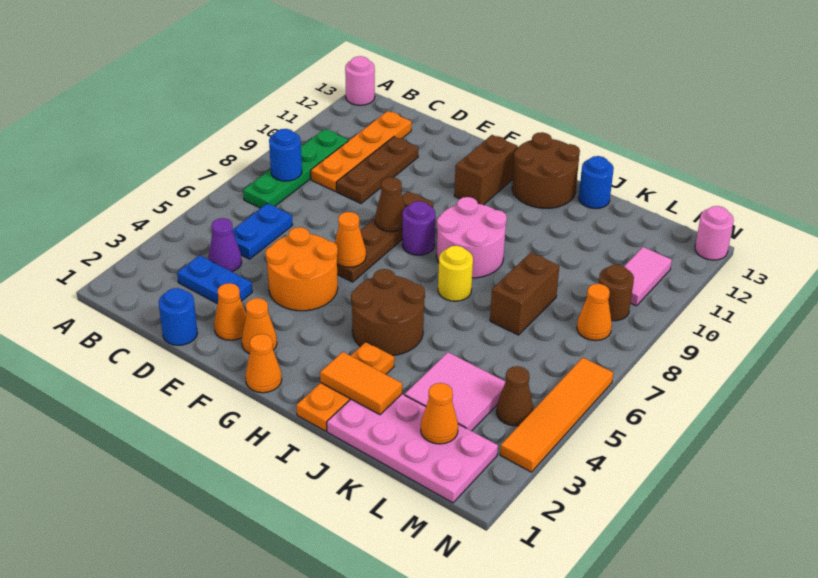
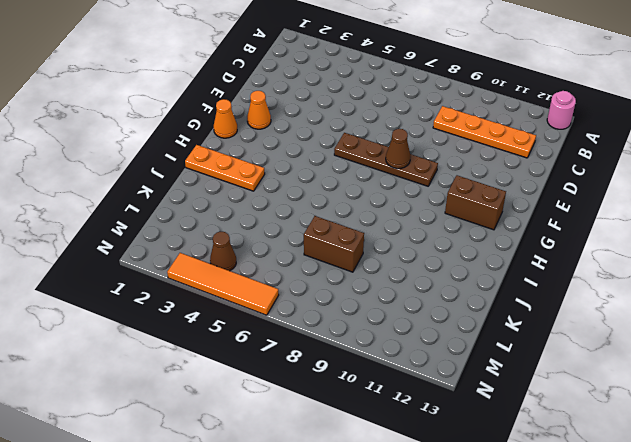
none -> green 1x4 plate [243,129,348,208]
none -> blue 1x2 plate [177,255,252,304]
none -> purple 1x1 cone [208,218,242,272]
none -> blue 1x2 plate [233,203,293,259]

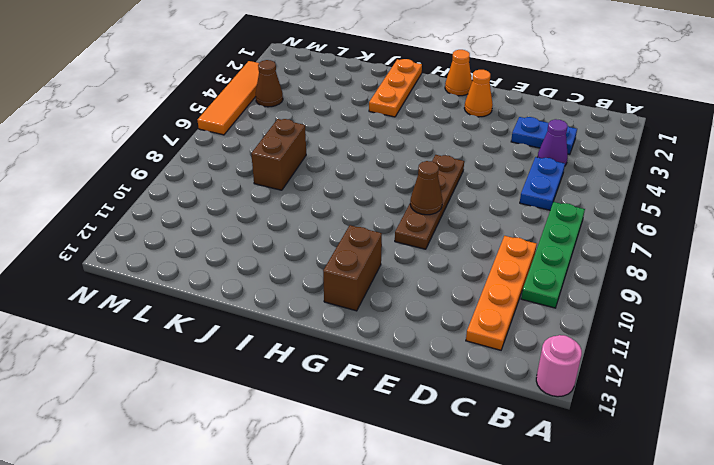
none -> blue 1x1 round brick [159,288,198,345]
none -> brown 1x3 plate [336,137,418,204]
none -> orange 1x1 cone [214,283,246,340]
none -> orange 2x2 round brick [266,227,338,311]

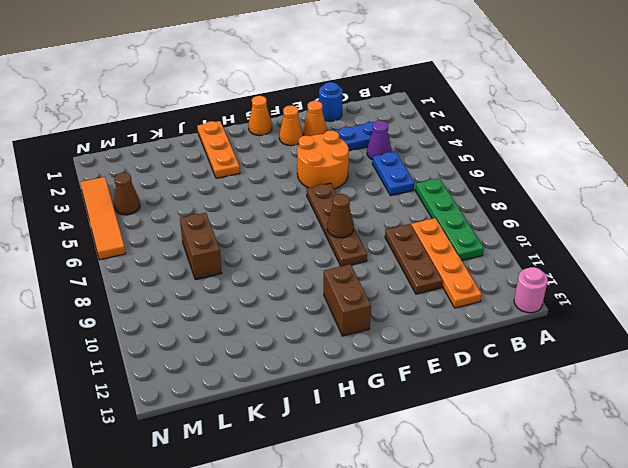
none -> purple 1x1 round brick [402,201,436,255]
none -> brown 2x2 round brick [351,269,425,356]
none -> pink 2x2 round brick [437,197,507,278]
none -> brown 2x2 round brick [512,132,580,208]

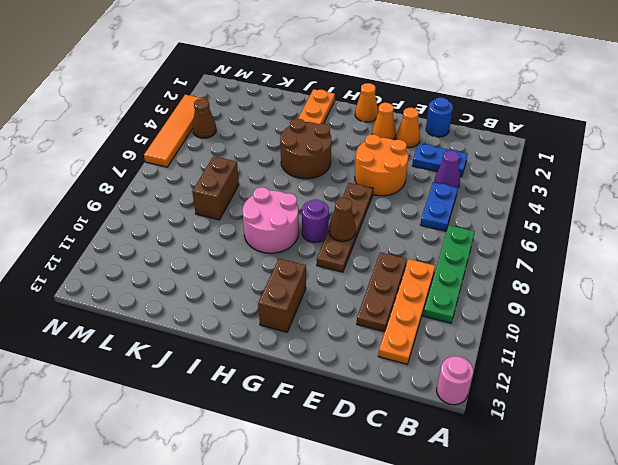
none -> brown 2x2 round brick [512,132,580,208]
none -> yellow 1x1 round brick [438,246,473,301]
none -> pink 2x4 plate [327,394,498,503]
none -> blue 1x1 round brick [579,156,614,209]

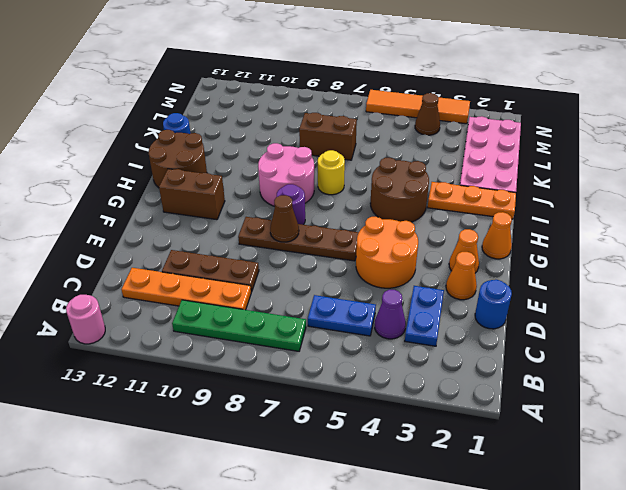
none -> pink 2x2 tile [405,352,506,431]
none -> orange 1x1 cone [577,284,612,341]
none -> brown 1x1 round brick [599,265,634,321]
none -> pink 1x2 tile [624,247,672,306]

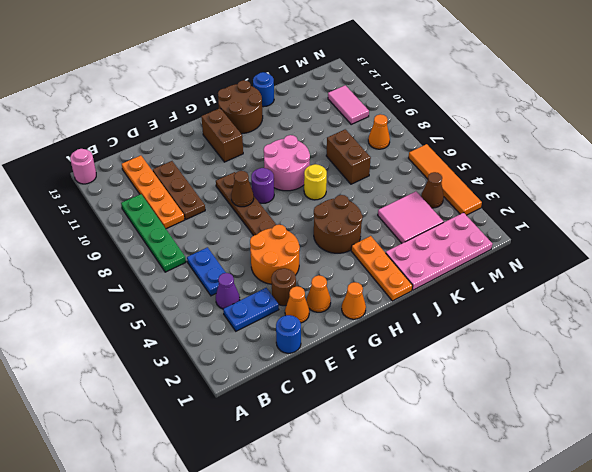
brown 1x1 round brick [272,268,296,306] -> brown 1x1 round brick moved to [599,265,634,321]
none -> pink 1x1 round brick [695,206,734,260]
none -> blue 1x1 round brick [269,129,302,181]
none -> orange 1x1 cone [335,212,366,267]
none -> orange 1x2 tile [320,352,402,415]

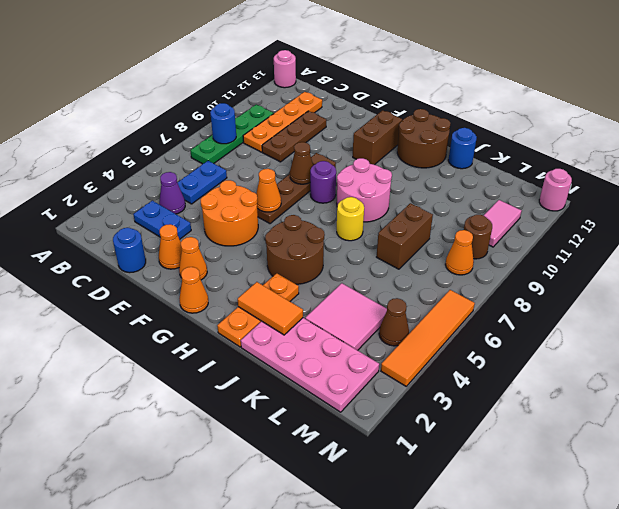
none -> orange 1x1 cone [421,383,458,444]

